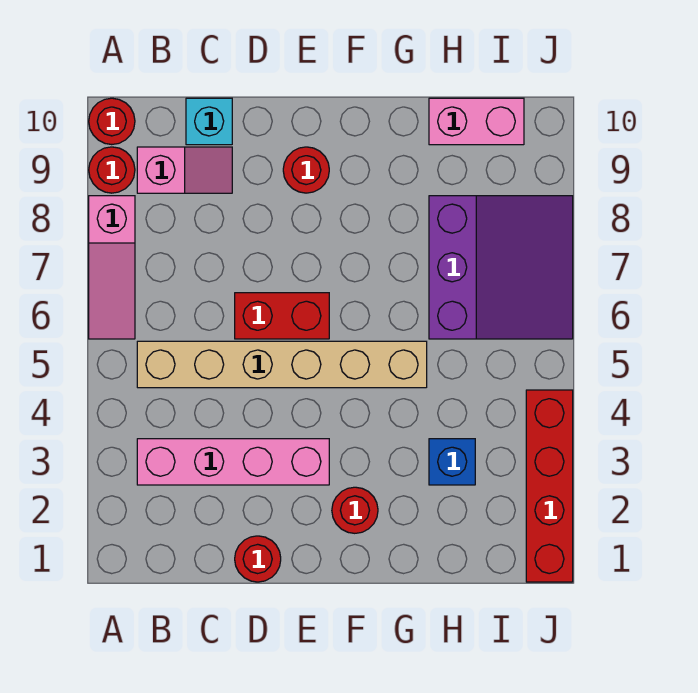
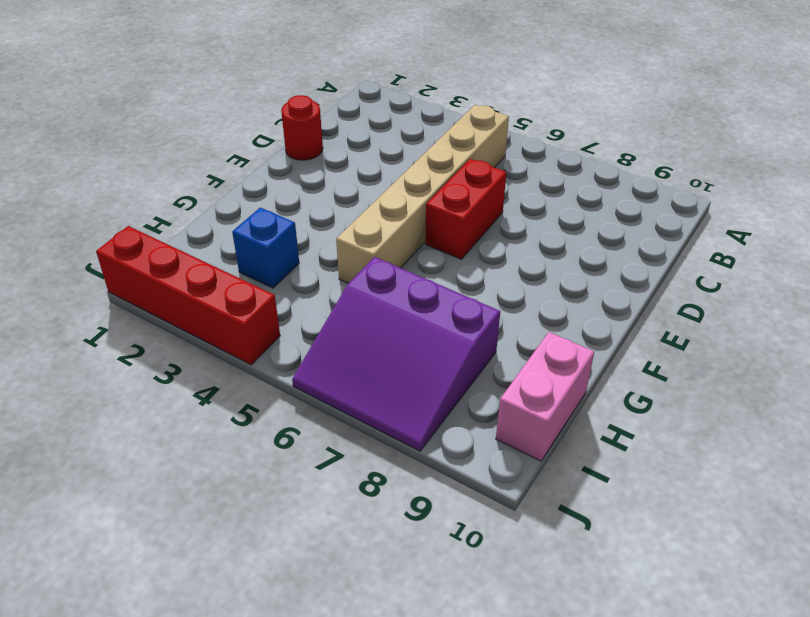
none -> pink 1x3 slope [89,196,135,339]
none -> red 1x1 round brick [89,147,135,193]
none -> red 1x1 round brick [89,98,135,145]

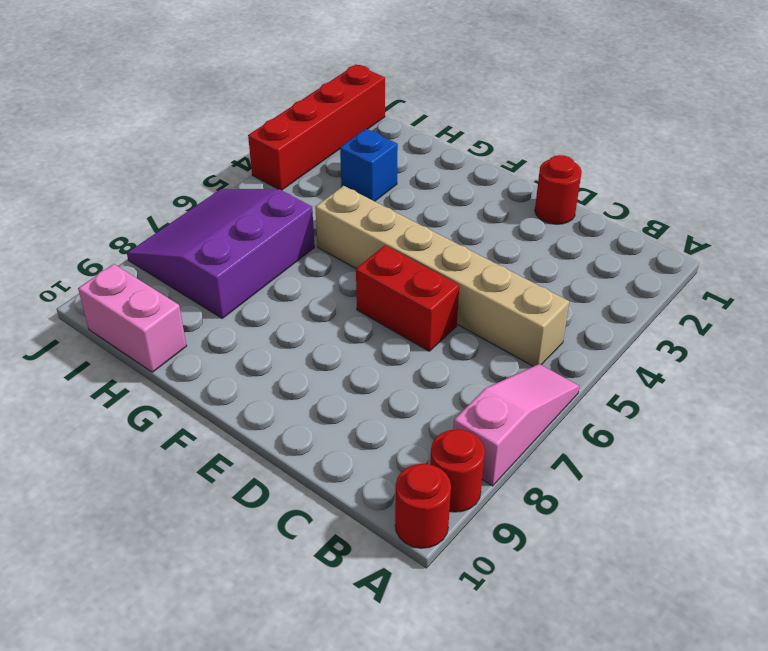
none -> pink 1x4 brick [137,439,329,485]
none -> pink 1x2 slope [137,147,232,193]
none -> cyan 1x1 brick [186,98,232,145]

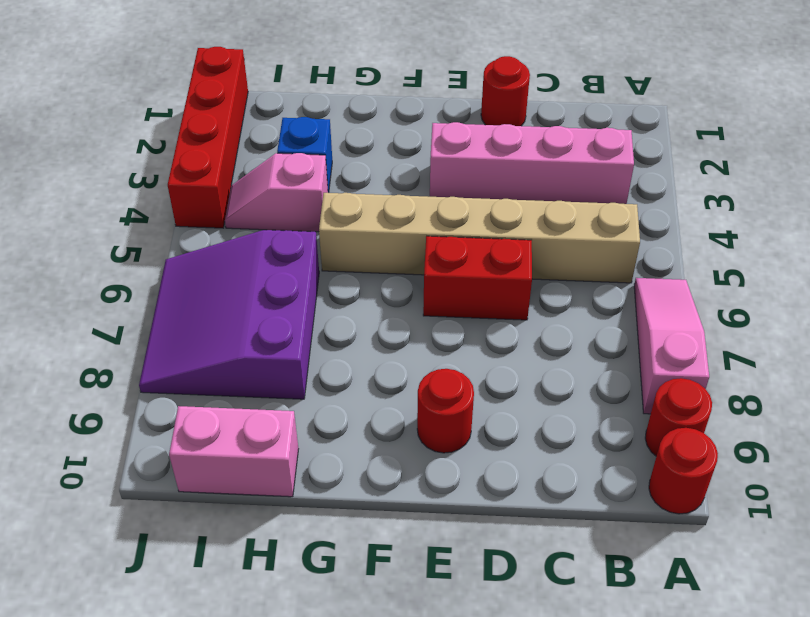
pink 1x2 slope [225,153,328,232] -> pink 1x2 slope moved to [137,147,232,193]
none -> cyan 1x1 brick [186,98,232,145]
none -> red 1x1 round brick [332,487,378,533]

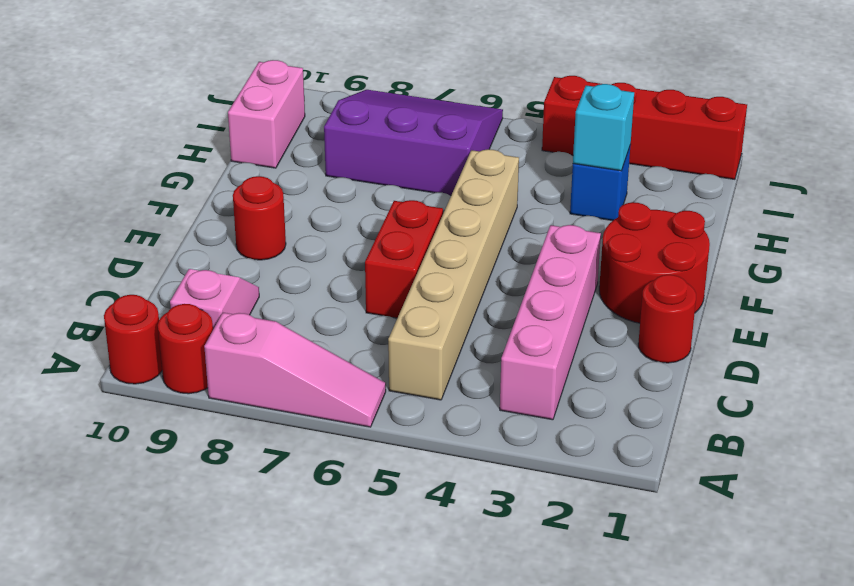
red 2x2 round brick [599,202,710,323] -> red 1x1 round brick [332,487,378,533]
cyan 1x1 brick [573,84,634,171] -> cyan 1x1 brick moved to [186,98,232,145]

